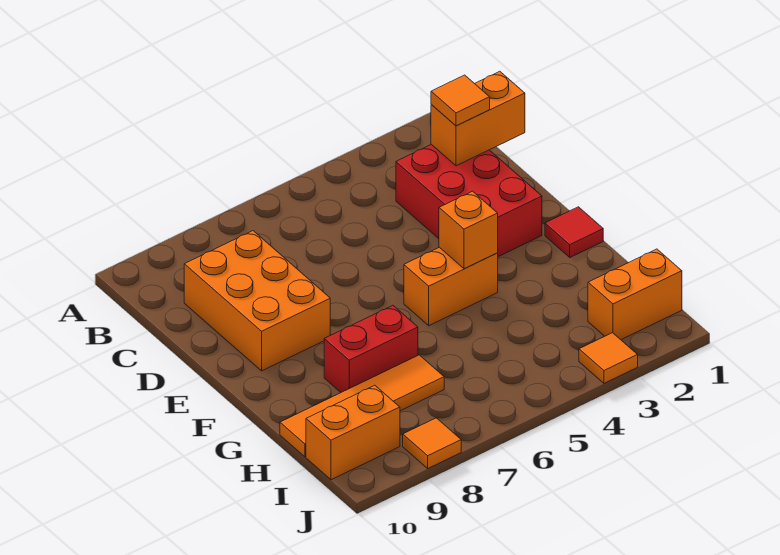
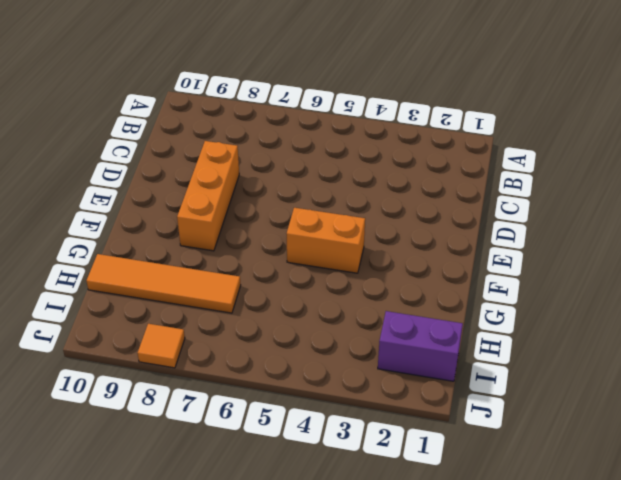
orange 1x3 brick [177,141,239,251] -> orange 2x3 brick [184,231,330,371]
purple 1x2 brick [378,311,463,381] -> orange 1x2 brick [588,249,682,340]
none -> red 2x3 brick [396,144,542,257]
none -> red 1x1 tile [545,207,603,257]
none -> red 1x2 brick [324,306,418,392]

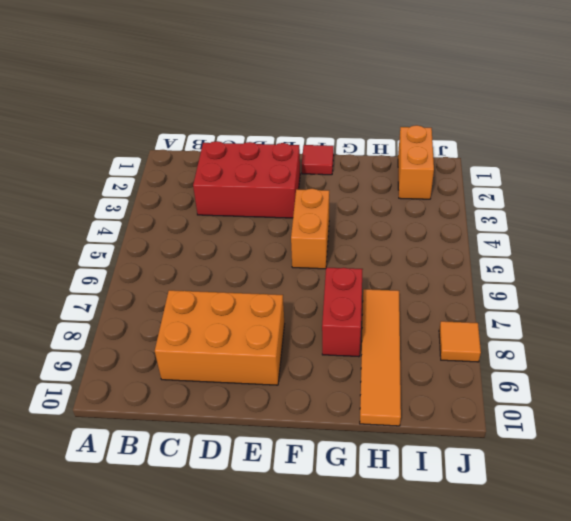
none -> orange 1x2 brick [306,385,400,480]
none -> orange 1x1 tile [579,333,638,383]
none -> orange 1x2 brick [431,71,525,166]

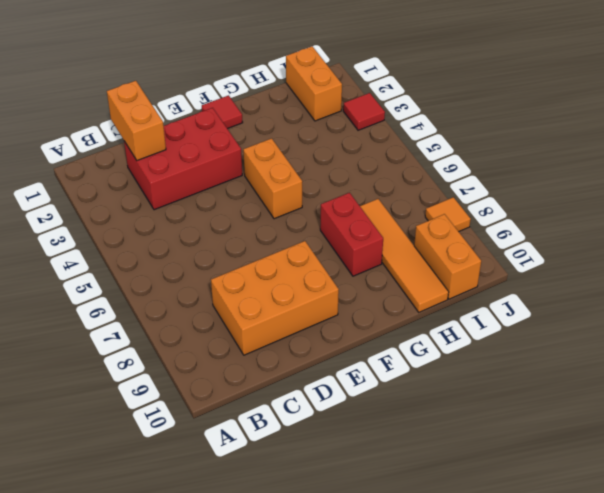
red 1x1 tile [343,93,385,130] -> orange 1x1 tile [579,333,638,383]
none -> orange 1x1 brick [439,191,498,269]
none -> orange 1x1 tile [431,75,490,126]

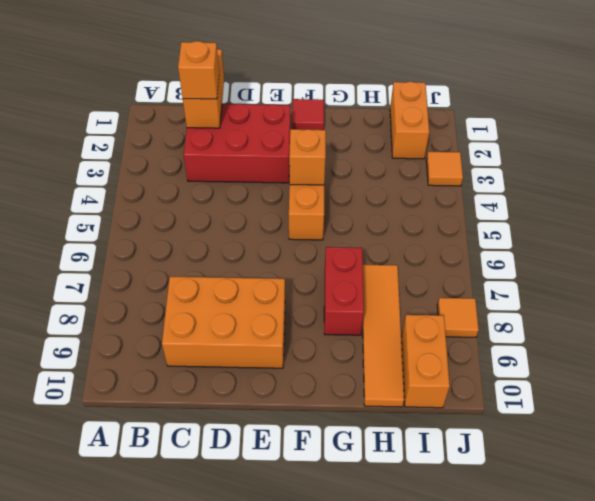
orange 1x1 brick [178,41,219,99] -> orange 1x1 tile [431,75,490,126]

